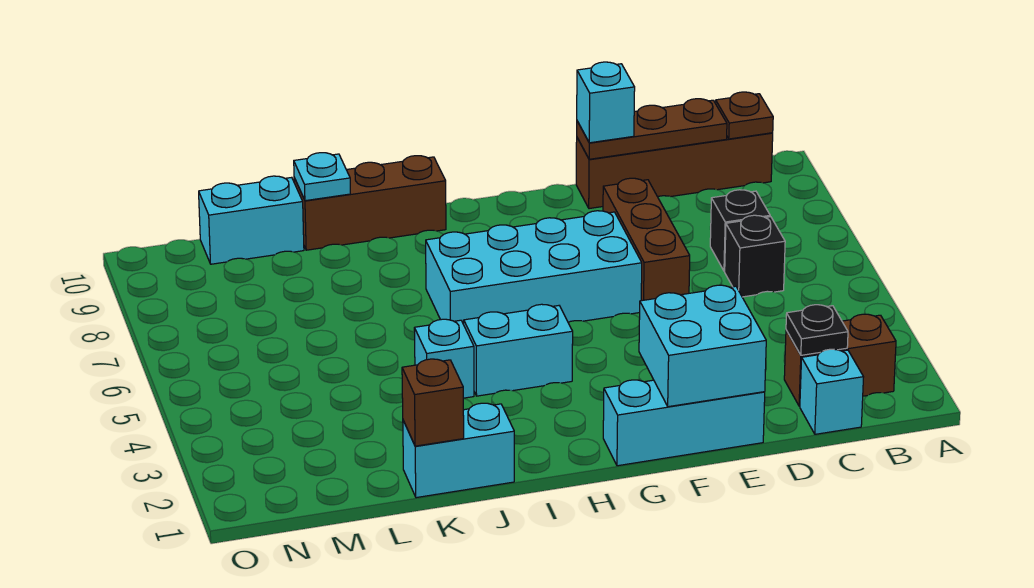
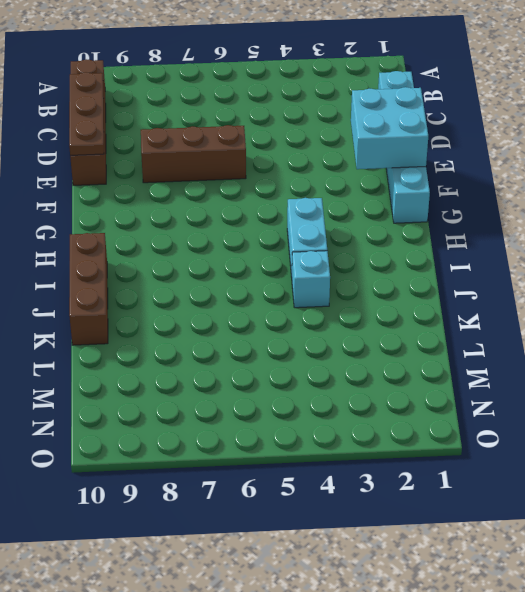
none -> brown 1x2 brick [784,314,896,406]
none -> black 1x1 brick [725,215,785,297]
none -> black 1x1 brick [710,190,770,271]

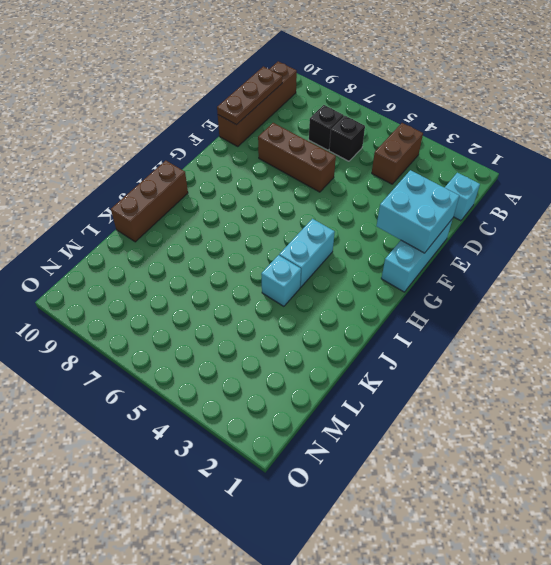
brown 1x2 brick [372,123,423,184] -> brown 1x2 brick moved to [784,314,896,406]
none -> cyan 2x4 brick [426,211,642,324]
none -> cyan 1x2 brick [403,403,514,498]
none -> cyan 1x2 brick [199,176,304,264]

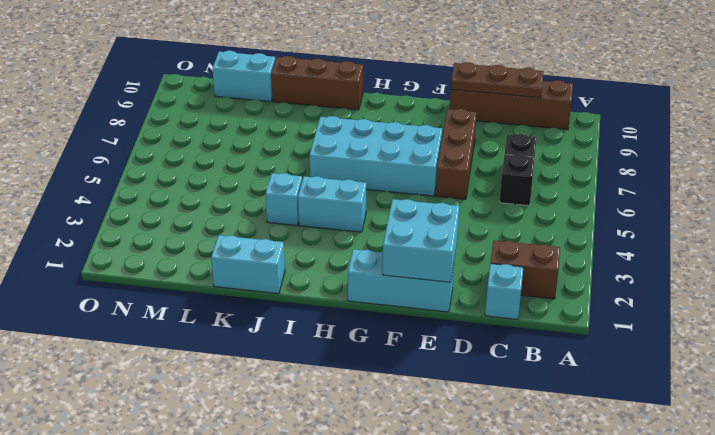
none -> brown 1x1 plate [716,92,773,139]
none -> black 1x1 plate [786,305,848,355]
none -> brown 1x1 brick [402,359,464,446]

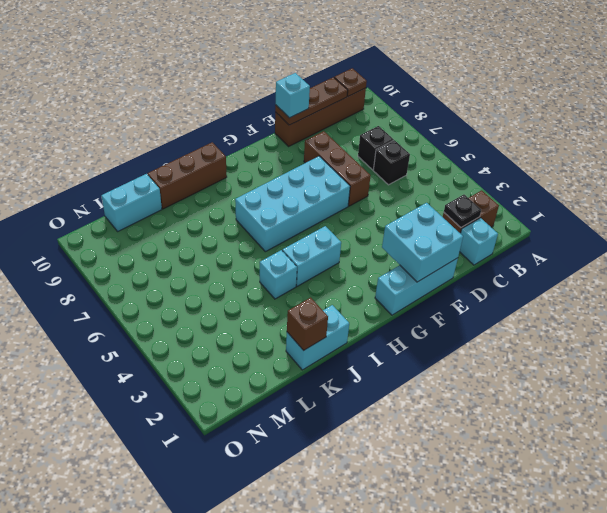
none -> cyan 1x1 plate [294,153,350,201]

